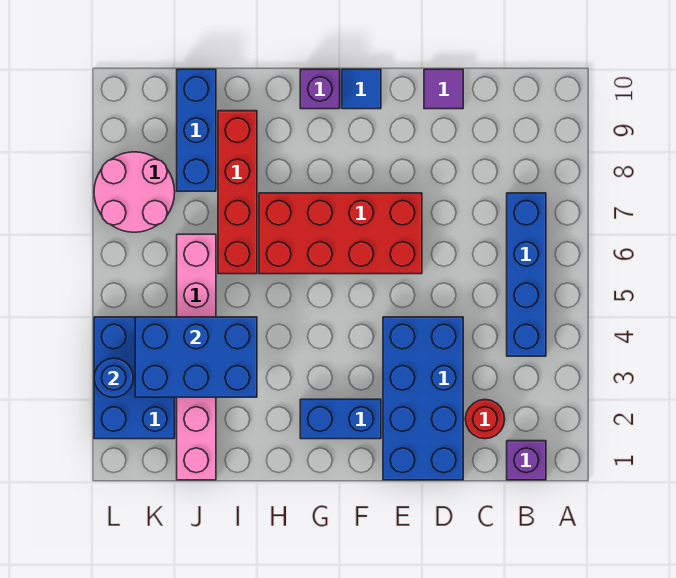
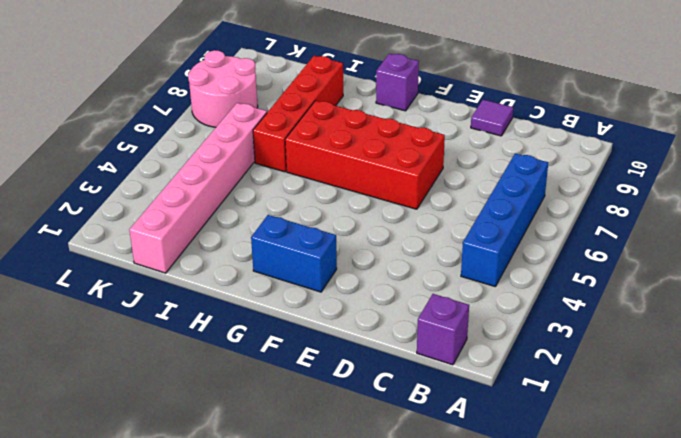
none -> red 1x1 round brick [465,400,505,439]
none -> blue 2x4 brick [383,317,463,480]
none -> blue 1x1 tile [342,69,381,109]

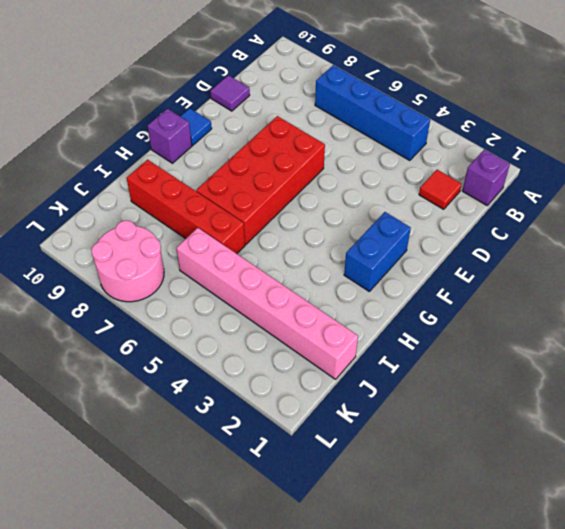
red 1x1 tile [419,170,462,209] -> red 1x1 round brick [465,400,505,439]
none -> blue 2x4 brick [383,317,463,480]
none -> blue 1x3 brick [177,69,216,191]
none -> blue 2x3 brick [94,317,175,439]

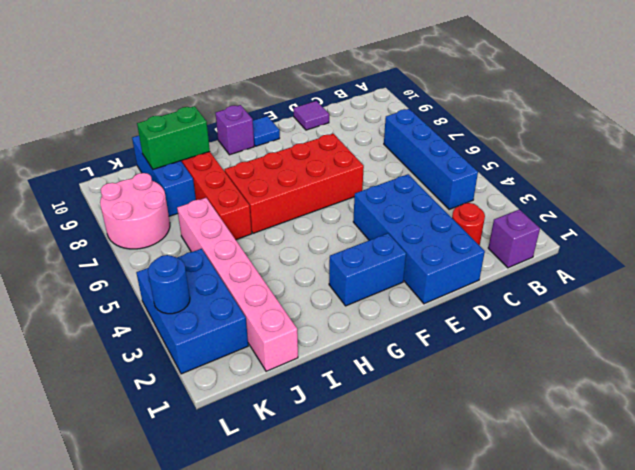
green 1x2 brick [137,106,210,169] -> none
none -> blue 2x3 brick [135,317,257,397]

